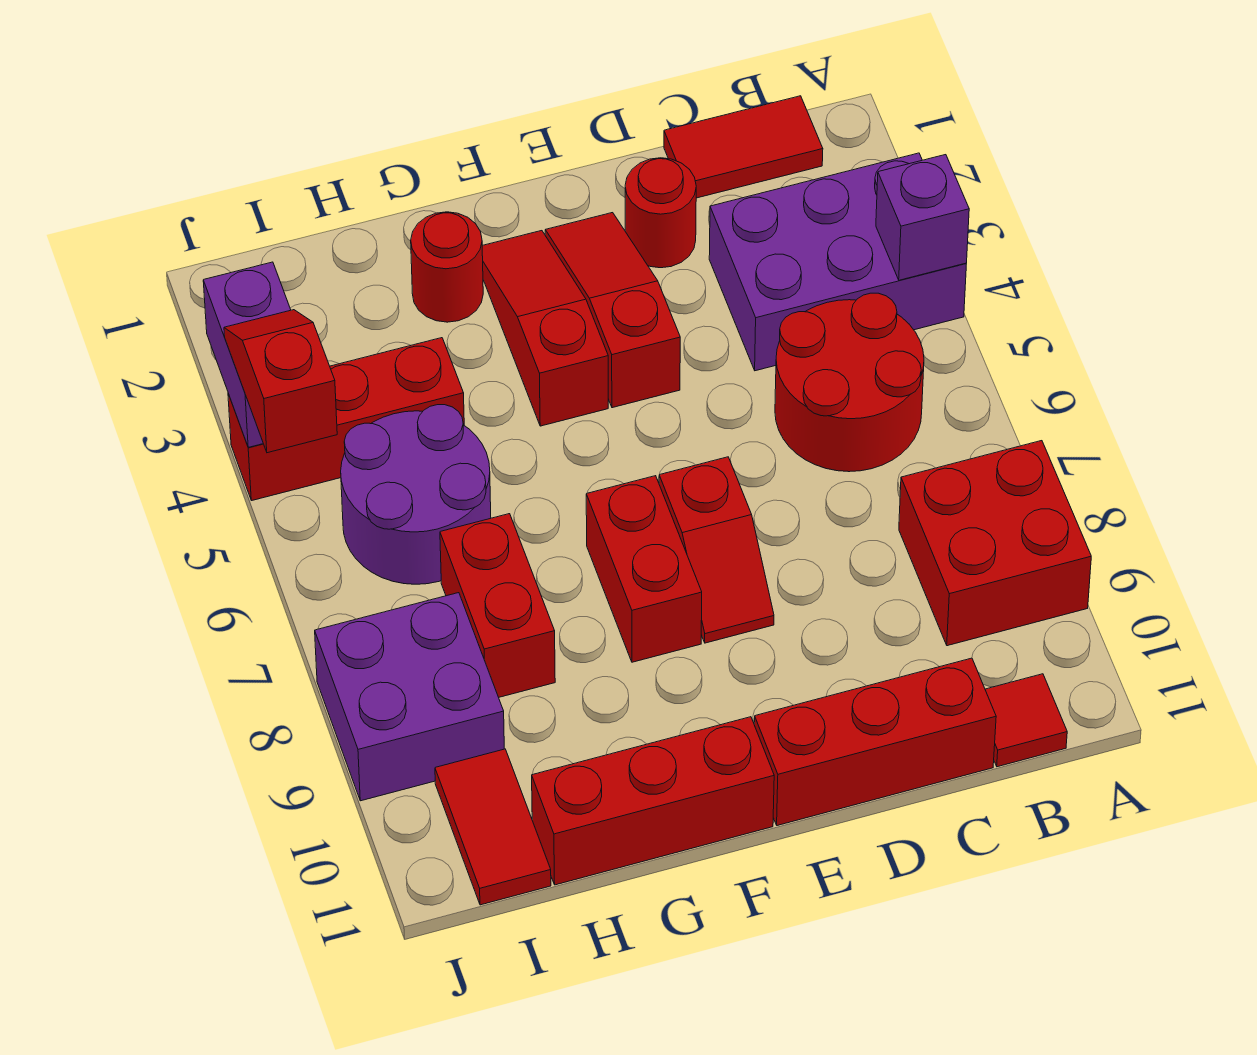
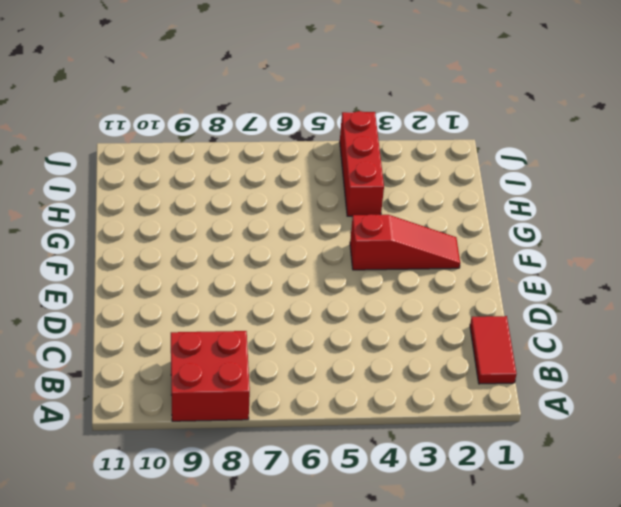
none -> purple 2x3 brick [709,153,966,371]
none -> red 2x2 round brick [775,293,924,472]
none -> red 1x1 tile [985,674,1067,767]

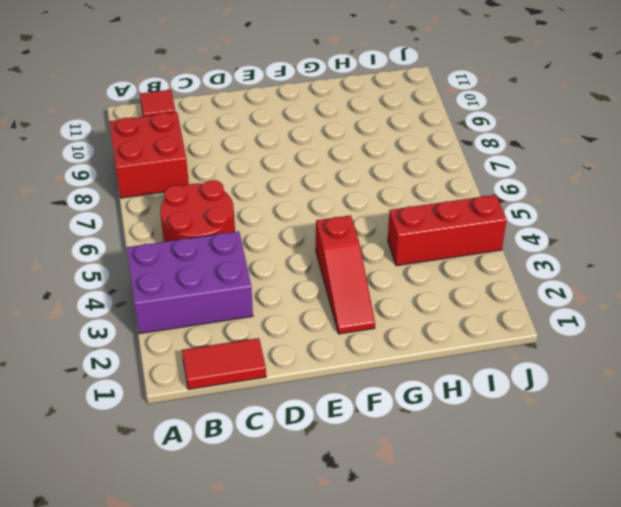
none -> red 1x3 brick [754,658,996,826]
none -> red 1x1 round brick [625,158,696,268]
none -> red 1x3 slope [545,213,680,408]

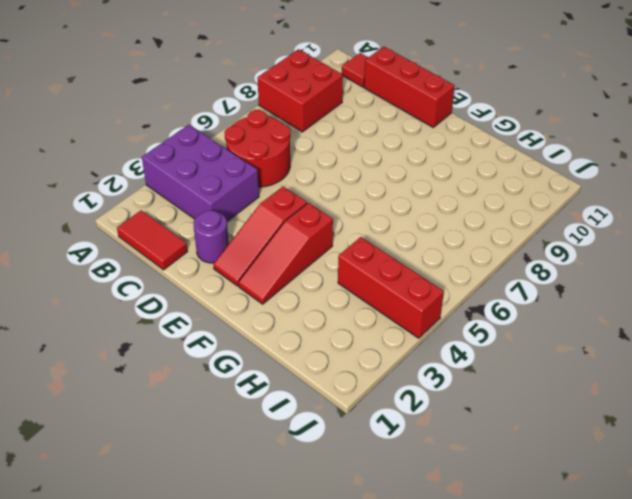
purple 1x1 round brick [194,210,229,263] -> red 1x1 round brick [625,158,696,268]
none -> red 1x2 slope [659,457,774,643]
none -> red 1x2 brick [586,476,702,662]
none -> red 1x3 brick [532,717,774,885]

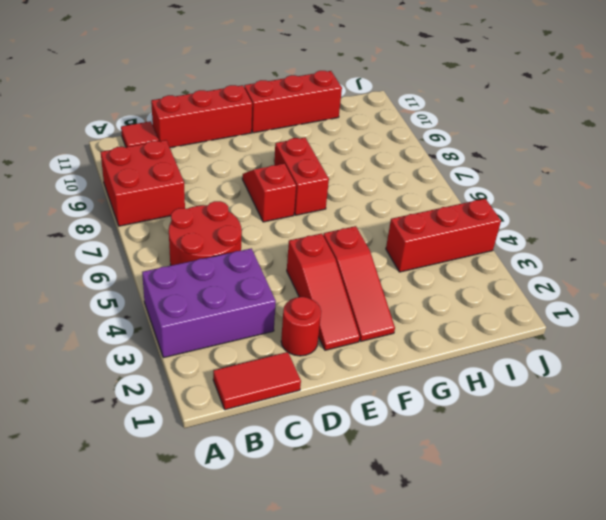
none -> red 1x1 round brick [411,212,483,322]
none -> purple 2x2 round brick [341,405,491,584]
none -> red 1x2 brick [440,514,555,697]

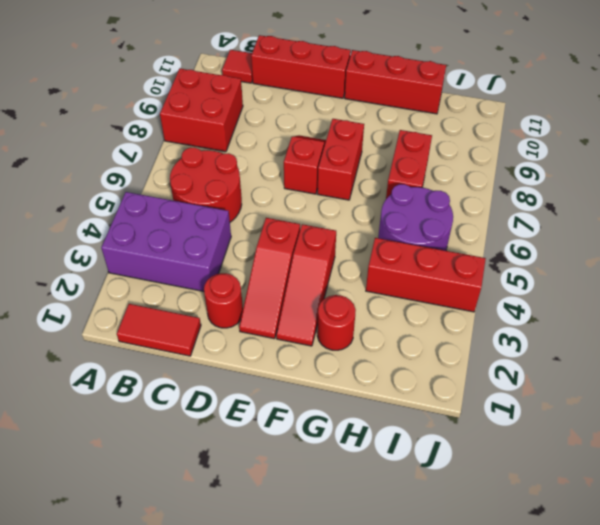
none -> purple 2x2 brick [315,593,504,801]
none -> red 1x2 tile [435,749,551,905]
none -> purple 1x1 brick [876,155,969,280]

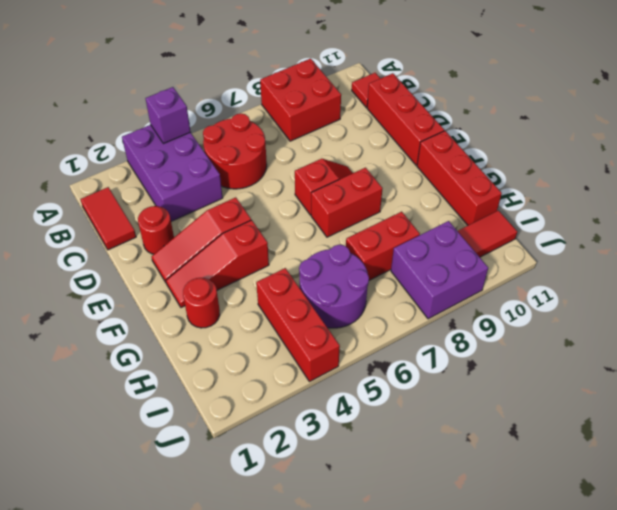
none -> purple 1x2 brick [203,262,291,447]
none -> red 1x2 slope [224,310,337,453]

